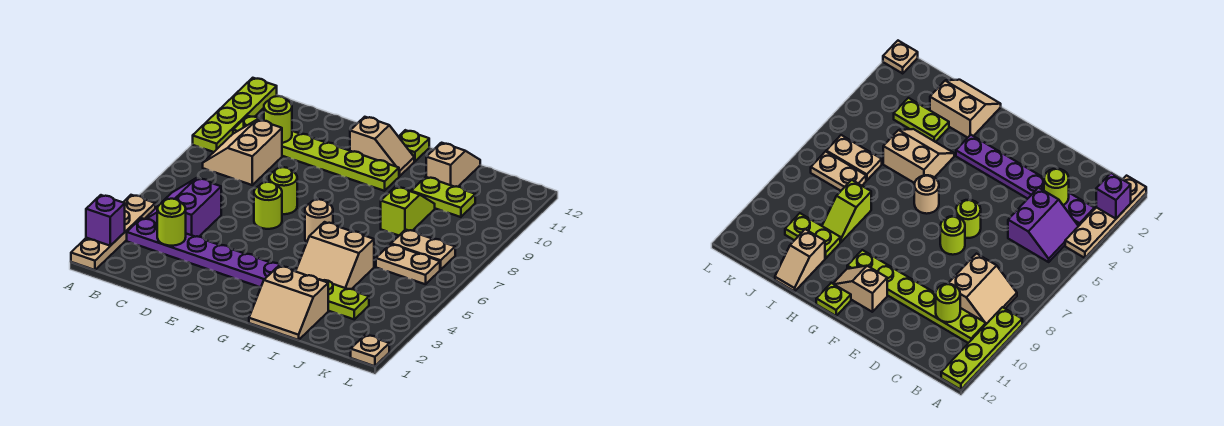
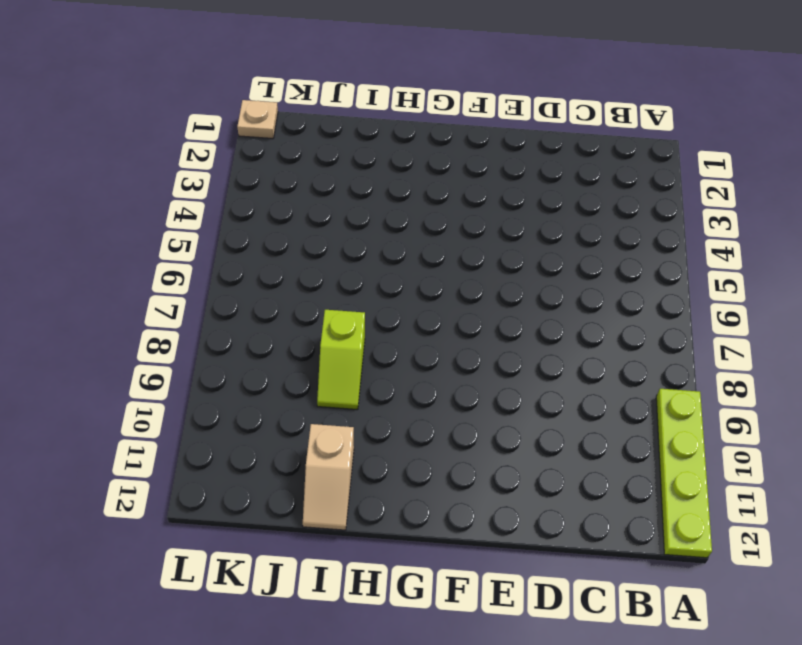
none -> tan 1x4 plate [71,195,155,270]
none -> purple 1x6 plate [127,218,282,287]
none -> purple 2x2 slope [145,178,221,237]

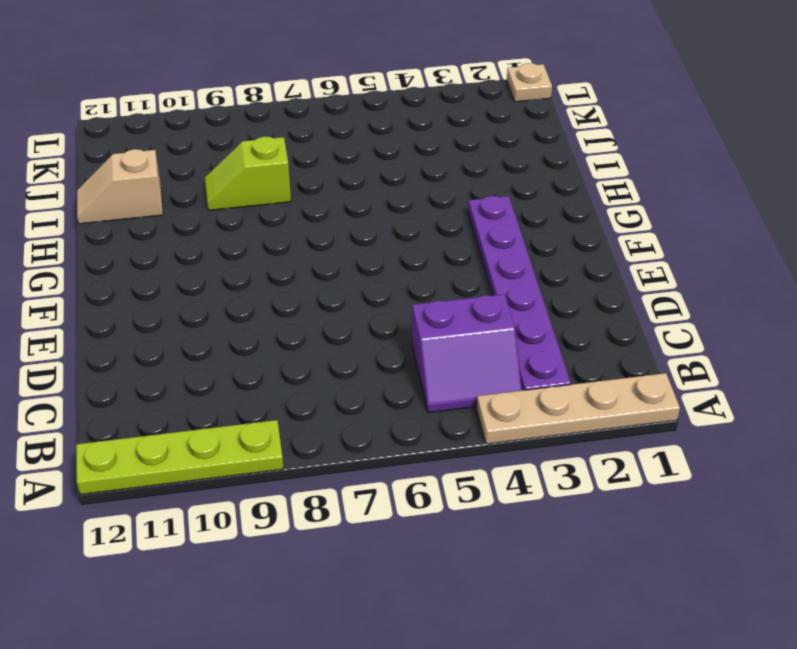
none -> tan 2x2 slope [203,119,282,185]
none -> lime 1x6 plate [233,116,399,191]
none -> lime 1x1 round brick [254,182,282,229]

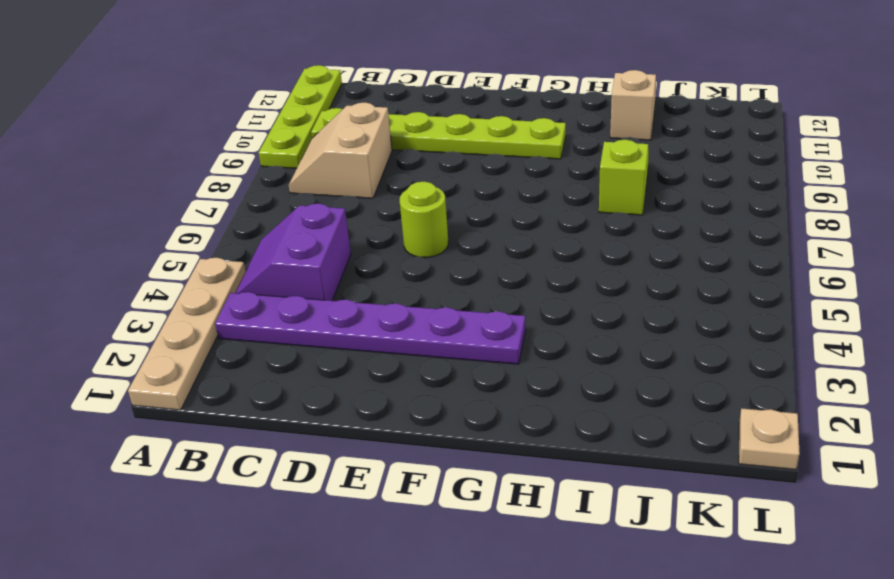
none -> lime 1x1 round brick [269,167,297,214]
none -> tan 1x2 slope [350,117,414,176]
none -> tan 1x1 round brick [305,199,333,242]

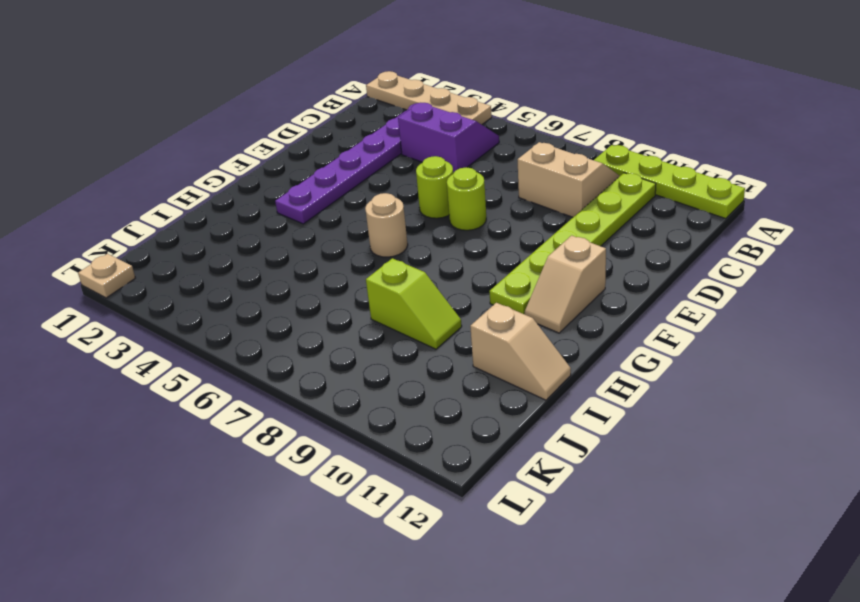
none -> lime 1x1 plate [399,130,429,162]
none -> tan 2x2 slope [249,266,328,340]
none -> tan 2x2 slope [296,222,374,289]

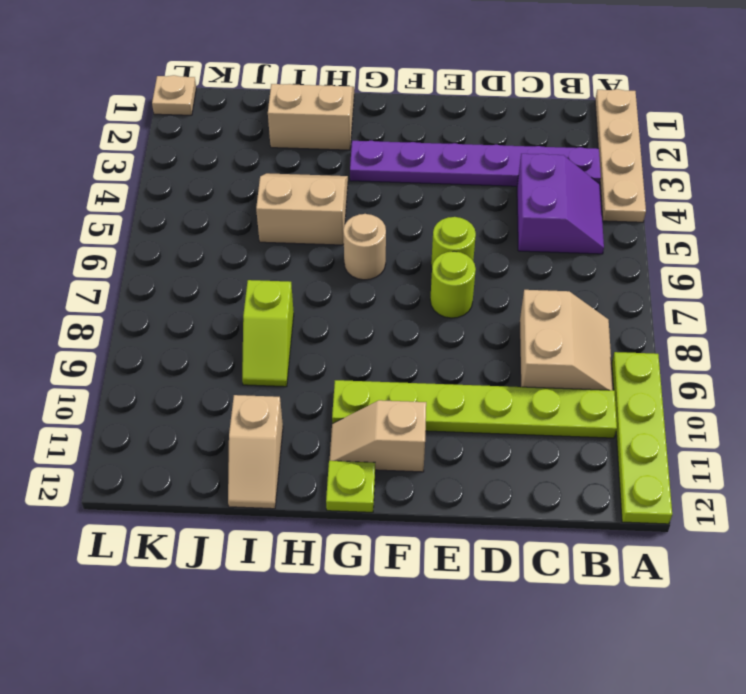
none -> lime 1x2 plate [319,279,369,319]
none -> lime 1x2 plate [411,177,475,217]
none -> tan 1x2 plate [376,244,440,284]

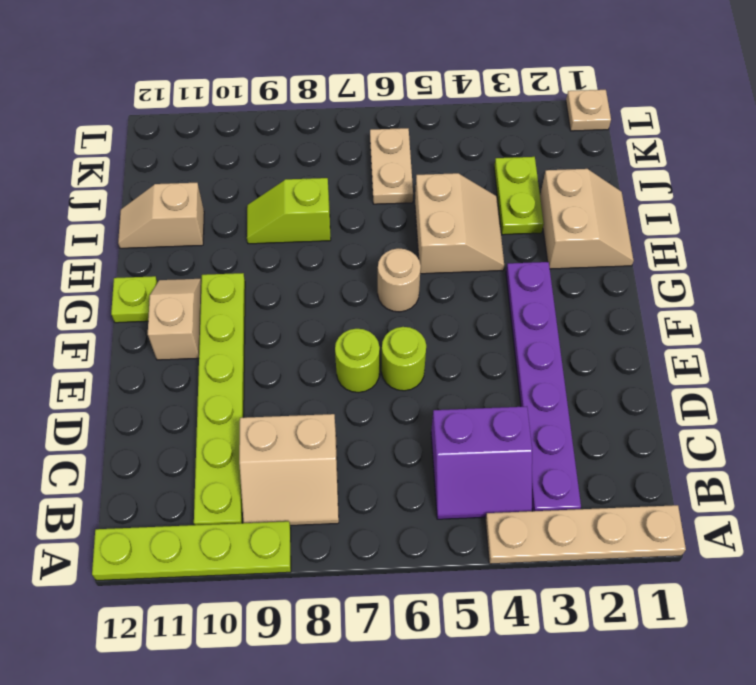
none -> lime 1x2 plate [411,177,475,217]
none -> tan 1x2 plate [391,230,455,270]
none -> purple 1x1 brick [86,195,125,246]

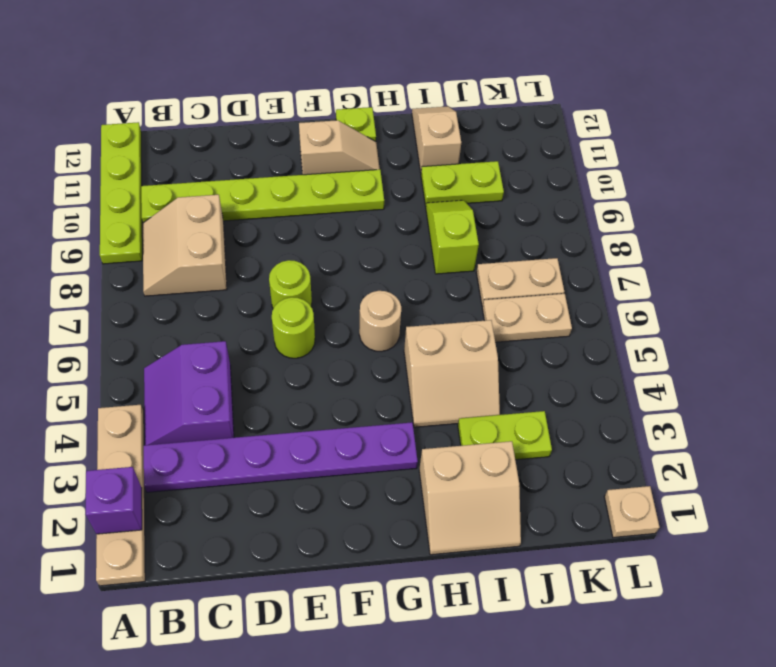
none -> lime 1x1 round brick [157,199,186,246]
none -> lime 1x1 round brick [264,96,292,143]

